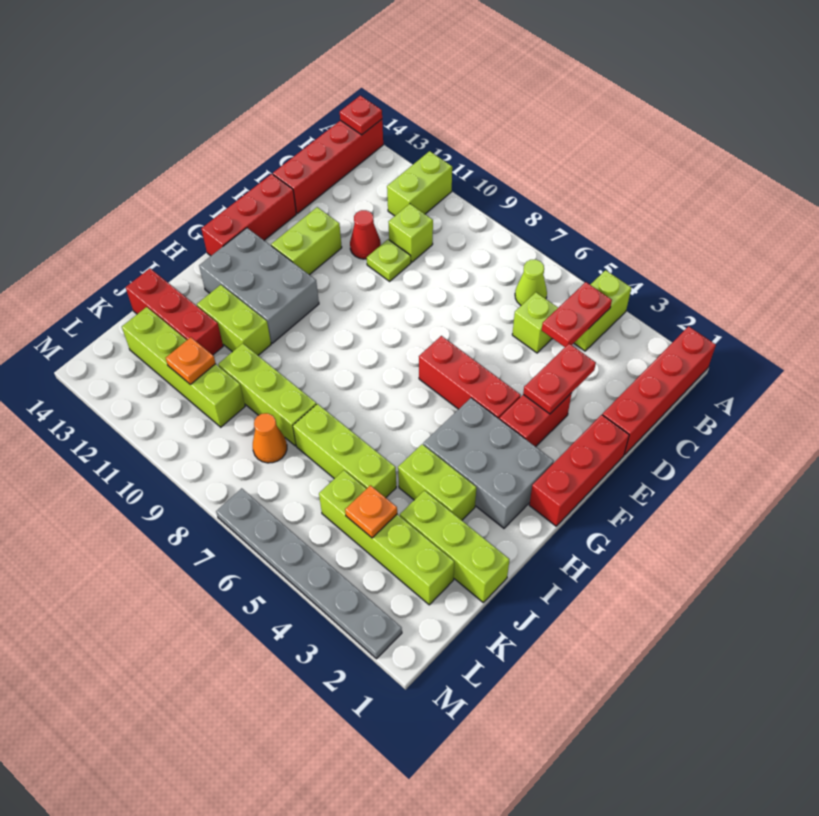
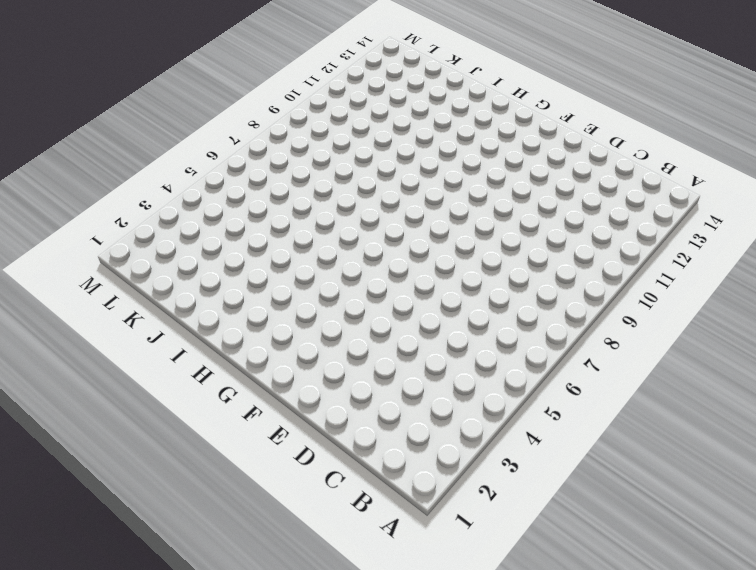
none -> red 1x4 brick [602,326,716,455]
none -> lime 1x2 brick [574,270,631,351]
none -> lime 1x2 brick [387,151,452,216]
none -> red 1x4 brick [273,119,383,213]

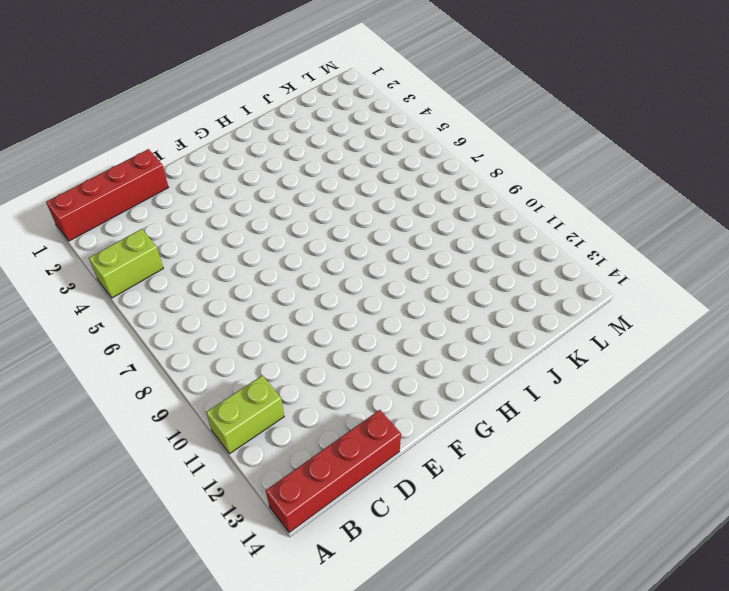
none -> lime 1x1 cone [515,259,547,305]
none -> lime 1x1 brick [512,292,558,353]
none -> lime 1x1 brick [389,204,433,262]
none -> lime 1x1 plate [367,240,411,281]

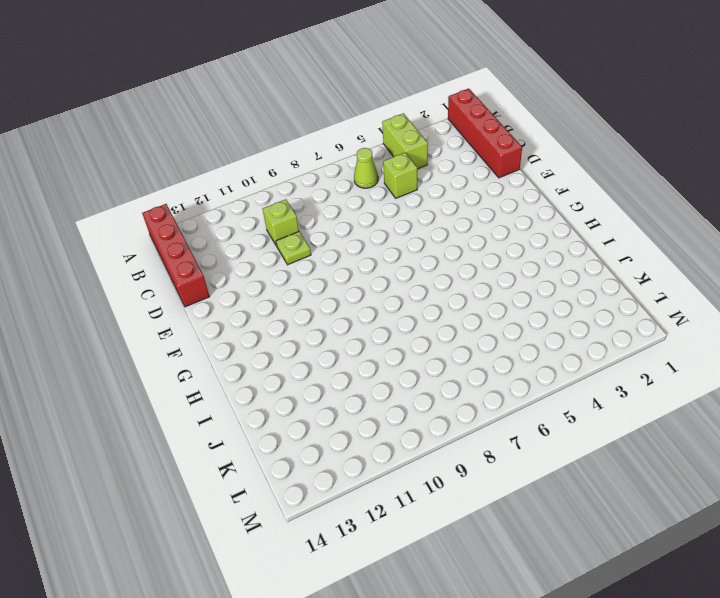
none -> lime 1x2 brick [387,151,452,216]
none -> red 1x1 cone [350,210,381,259]
none -> red 1x3 brick [529,415,629,526]
none -> red 1x2 brick [500,393,572,447]

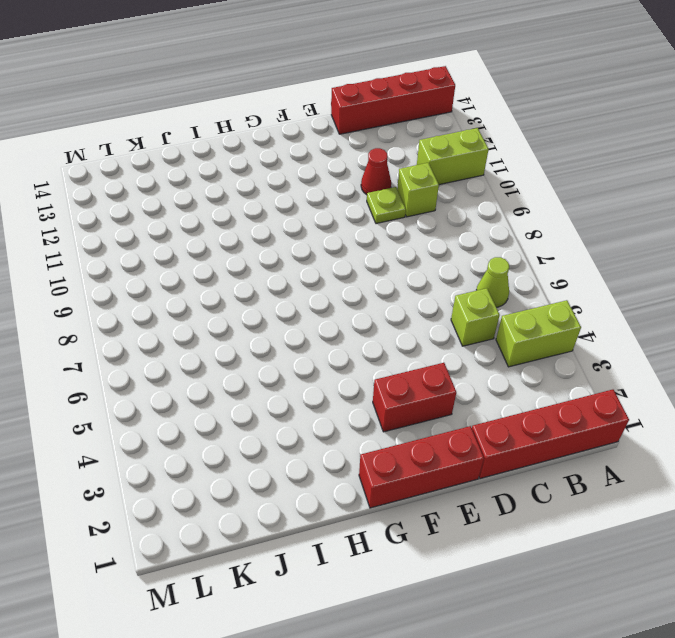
none -> lime 1x2 brick [271,207,342,275]
none -> red 1x3 brick [202,174,296,256]
none -> red 1x3 brick [419,336,521,419]
none -> grey 2x3 brick [423,398,554,528]

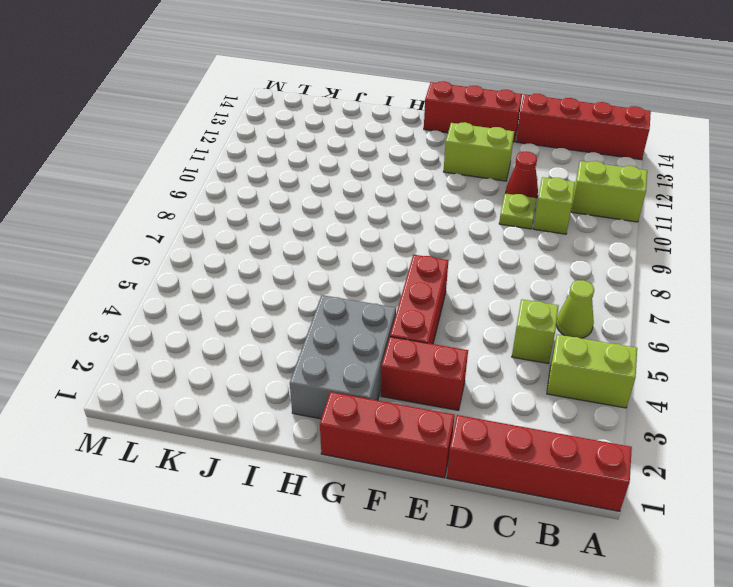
none -> grey 2x3 brick [199,228,319,343]
none -> lime 1x2 brick [398,444,476,520]
none -> lime 1x2 brick [197,285,271,355]
none -> lime 1x3 brick [400,491,510,602]

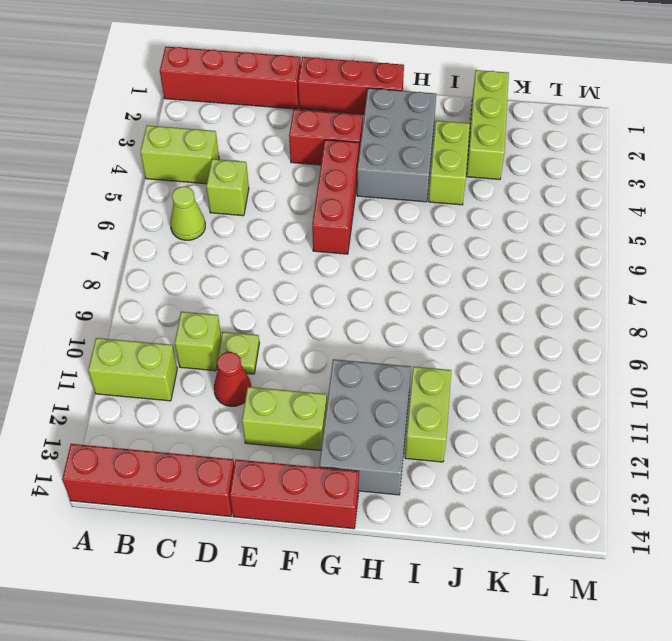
none -> lime 1x3 brick [293,404,396,498]
none -> lime 1x3 brick [218,343,316,446]
none -> red 1x3 brick [126,269,223,355]
none -> lime 1x4 brick [319,470,454,605]

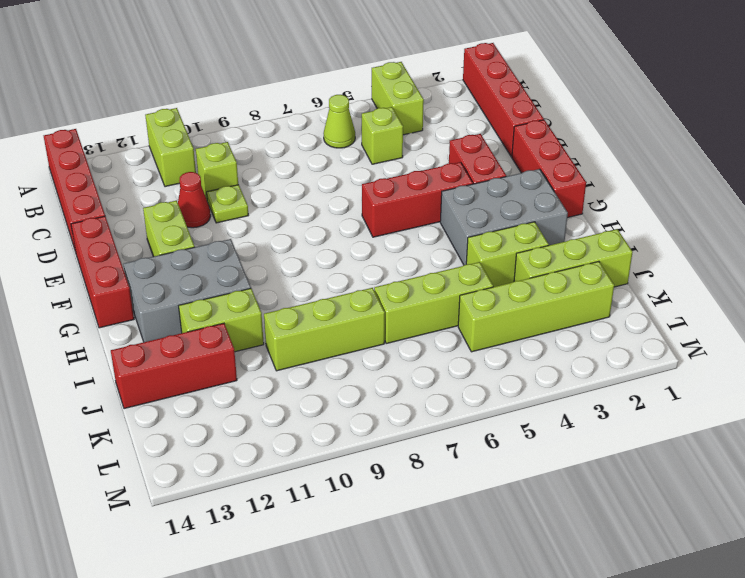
none -> orange 1x1 cone [253,413,287,463]
none -> lime 1x4 brick [122,307,245,427]
none -> grey 1x6 plate [216,488,402,659]
none -> red 1x1 plate [340,96,382,135]

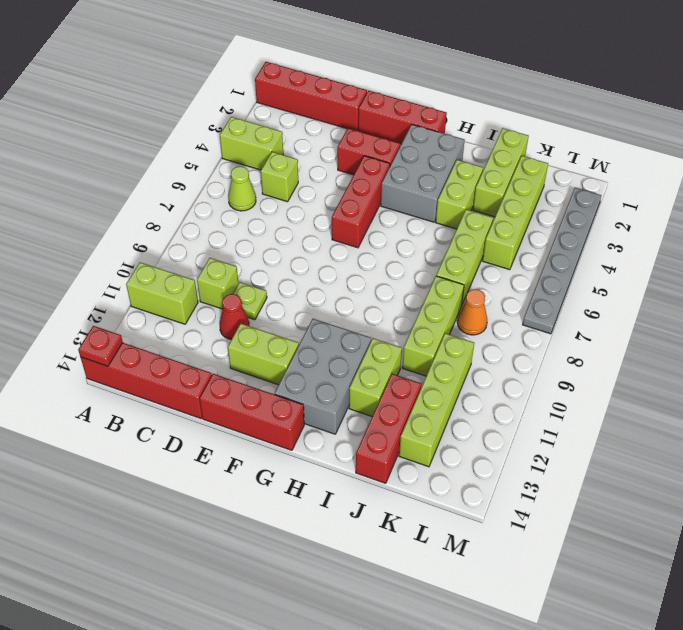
none -> red 1x2 plate [542,282,612,347]
none -> red 1x2 plate [523,344,596,414]
none -> orange 1x1 plate [345,485,397,538]
none -> orange 1x1 plate [166,337,216,384]

